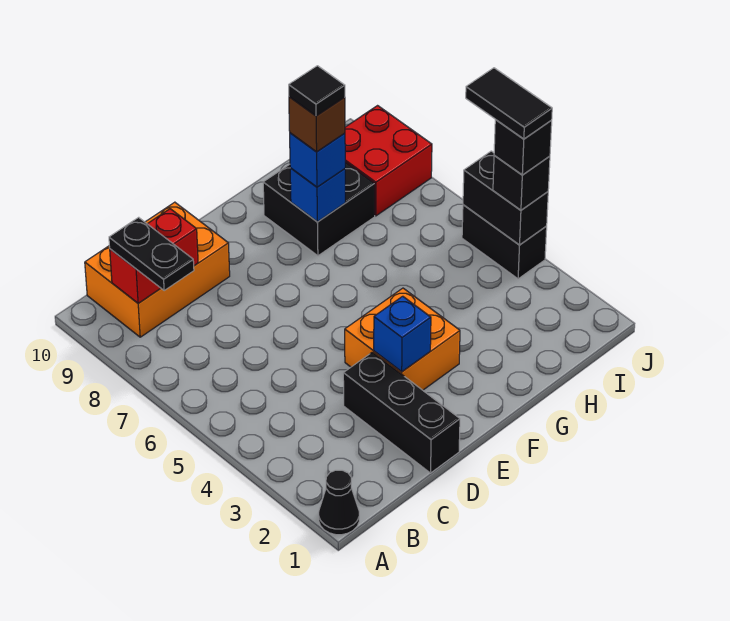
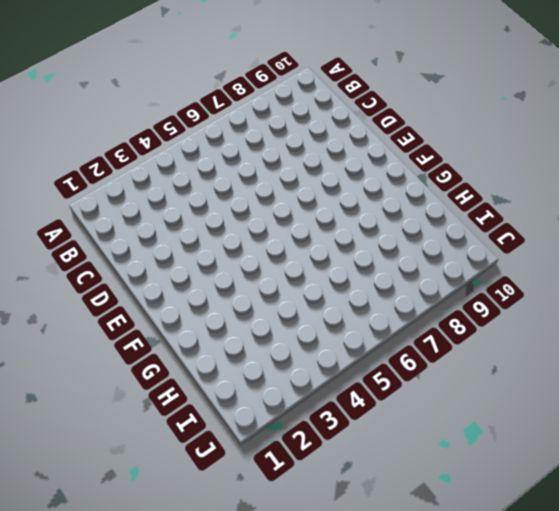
none -> black 1x1 cone [319,470,359,535]
none -> orange 2x3 brick [85,202,230,337]
none -> black 1x3 brick [343,352,460,473]

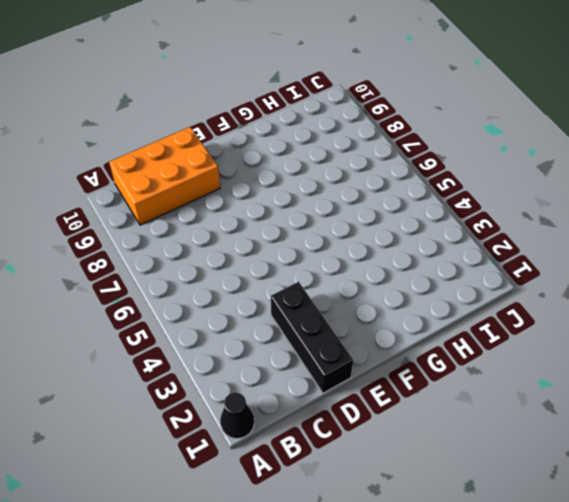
none -> orange 2x2 brick [345,288,460,390]
none -> black 2x2 brick [263,162,375,256]
none -> red 2x2 brick [345,106,432,216]

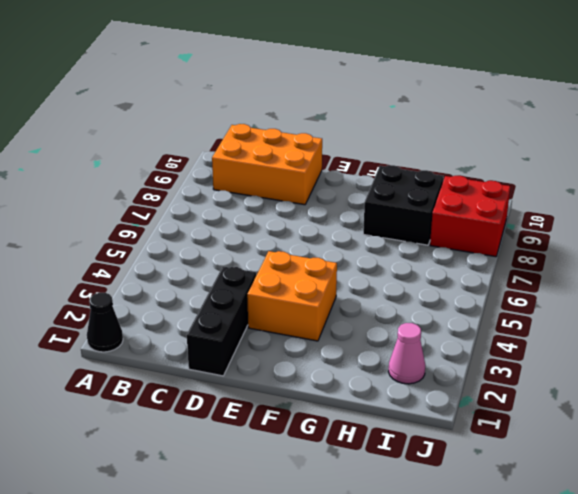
pink 1x1 cone [388,323,425,384] -> none
none -> black 1x2 brick [462,205,547,279]
none -> red 1x2 brick [110,209,198,303]
none -> blue 1x1 brick [374,296,431,372]

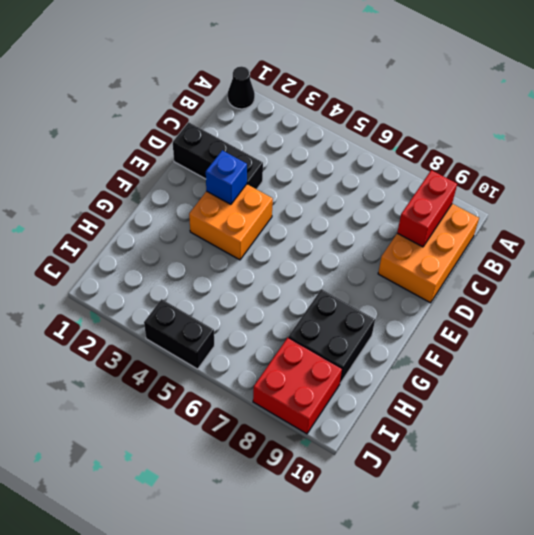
none -> blue 1x1 brick [290,168,345,222]
none -> black 1x2 brick [463,151,548,245]
none -> black 1x2 plate [109,217,194,290]

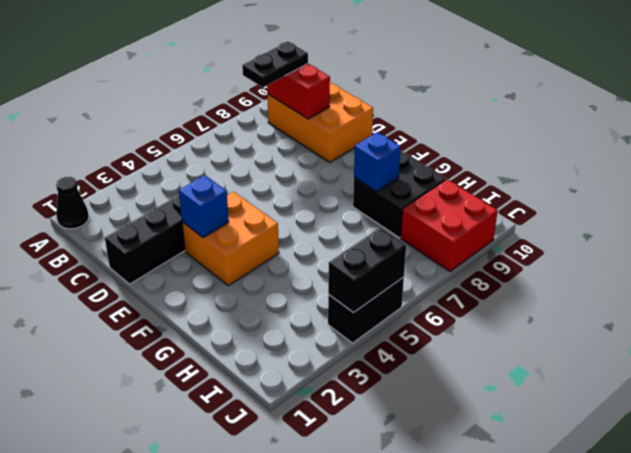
none -> blue 1x1 brick [290,133,345,187]
none -> black 1x1 brick [493,155,550,210]
none -> brown 1x1 brick [289,97,345,152]

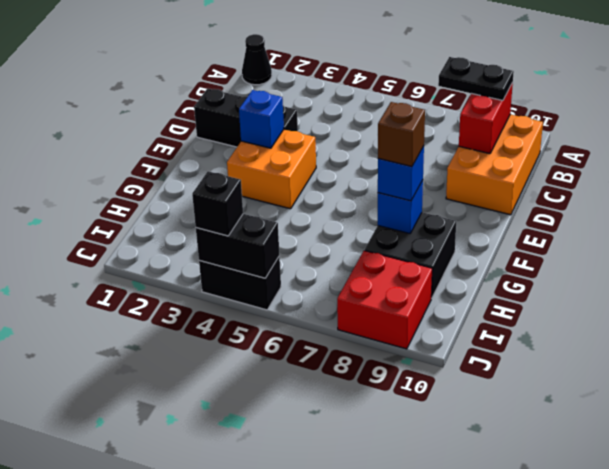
none -> black 1x1 brick [494,120,552,175]
none -> black 1x1 tile [289,66,345,116]
none -> black 1x2 tile [466,68,552,139]

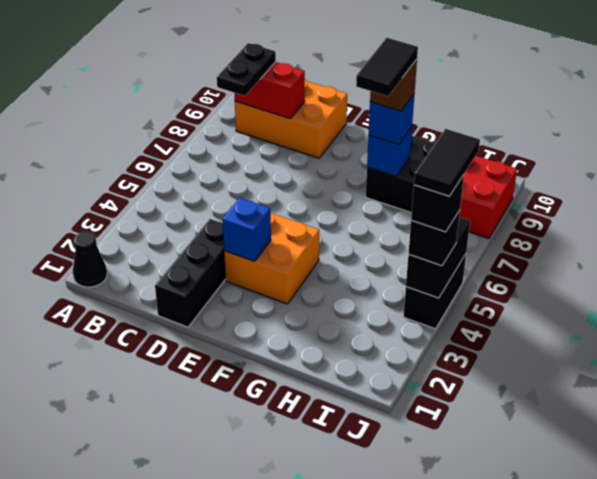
black 1x2 tile [356,38,418,96] -> black 1x1 tile [289,66,345,116]

